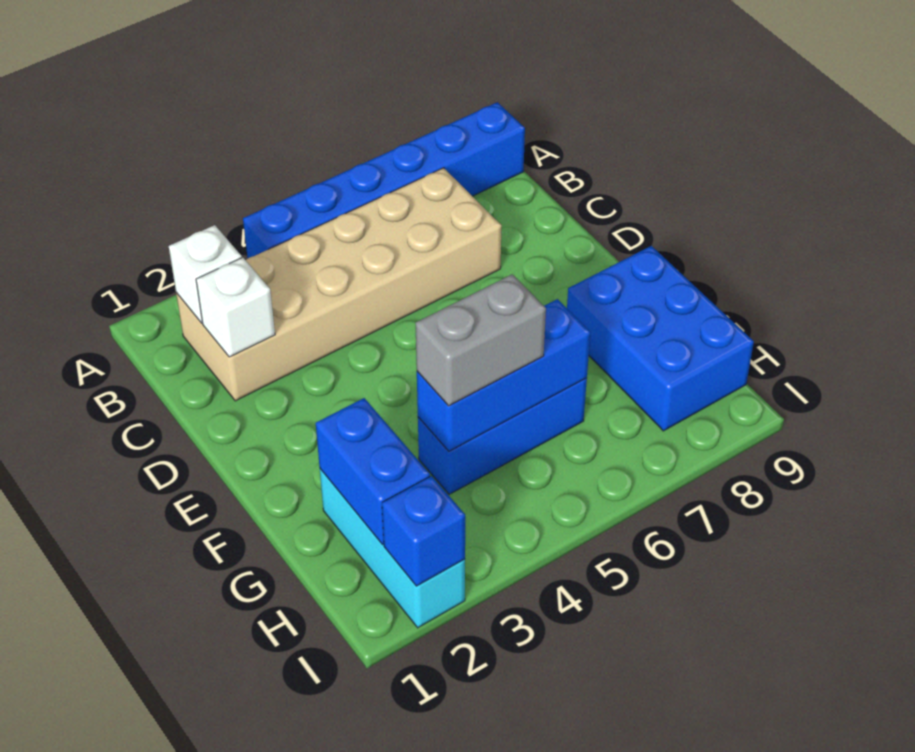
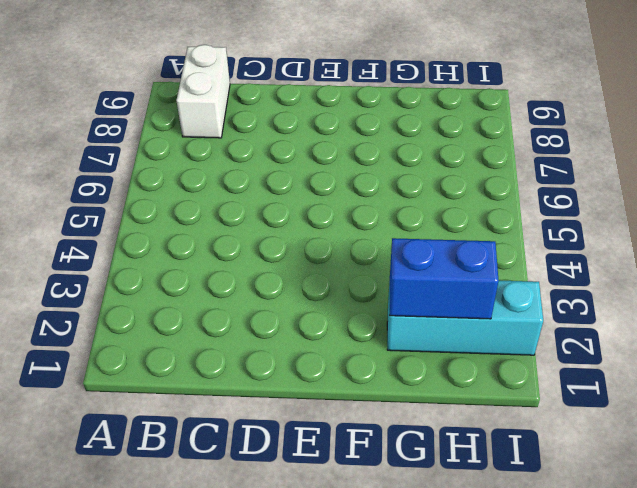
white 1x2 brick [177,45,230,138] -> none
none -> blue 1x6 brick [243,102,525,258]
none -> tan 2x6 brick [176,168,502,401]

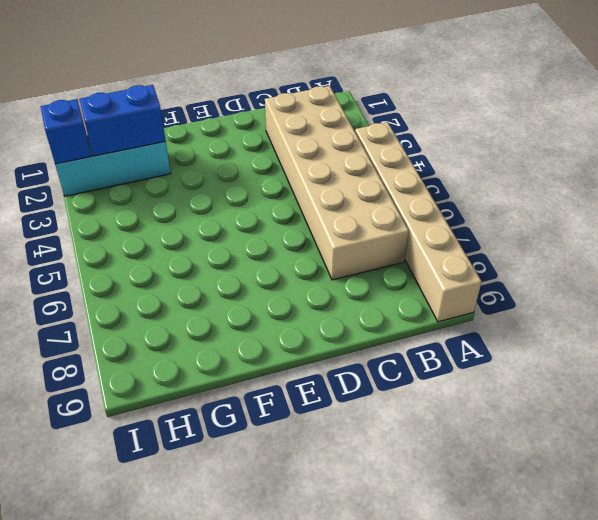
tan 1x6 brick [355,122,482,322] -> blue 1x6 brick [243,102,525,258]
none -> blue 2x3 brick [567,246,754,431]
none -> blue 1x3 brick [418,378,587,494]

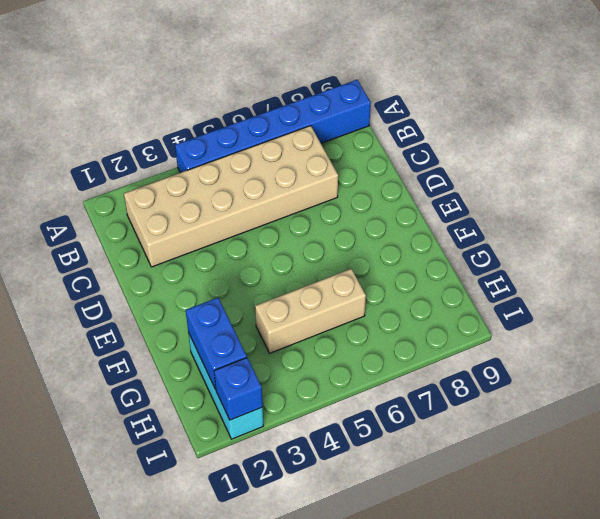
tan 1x3 brick [255,269,366,353] -> blue 1x3 brick [418,378,587,494]
none -> blue 2x3 brick [567,246,754,431]
none -> white 1x1 brick [169,225,242,323]

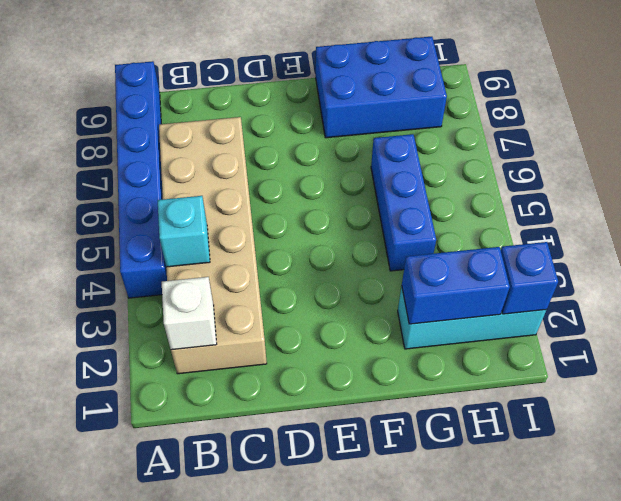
cyan 1x1 brick [158,196,210,267] -> none
none -> white 1x1 brick [196,257,275,357]
none -> blue 1x3 brick [417,299,590,451]

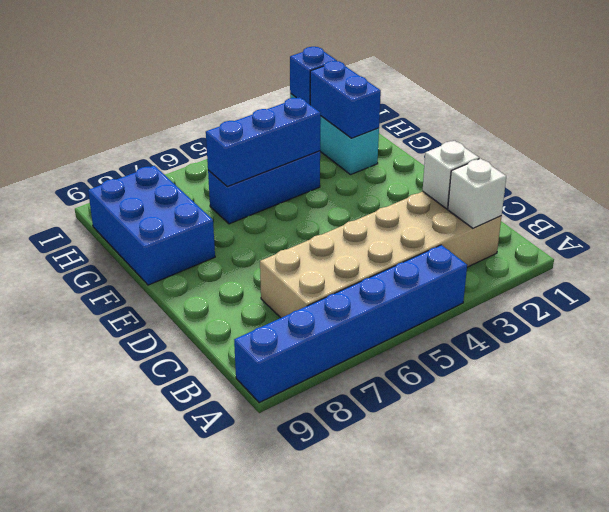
none -> grey 1x2 brick [415,274,546,406]

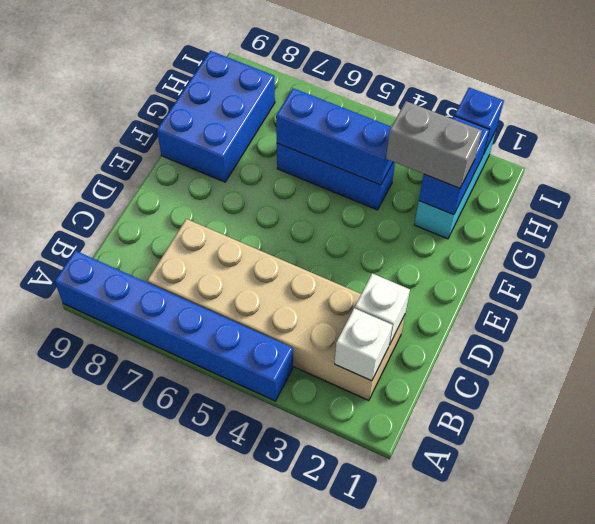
grey 1x2 brick [386,101,482,188] -> grey 1x2 brick moved to [415,274,546,406]

